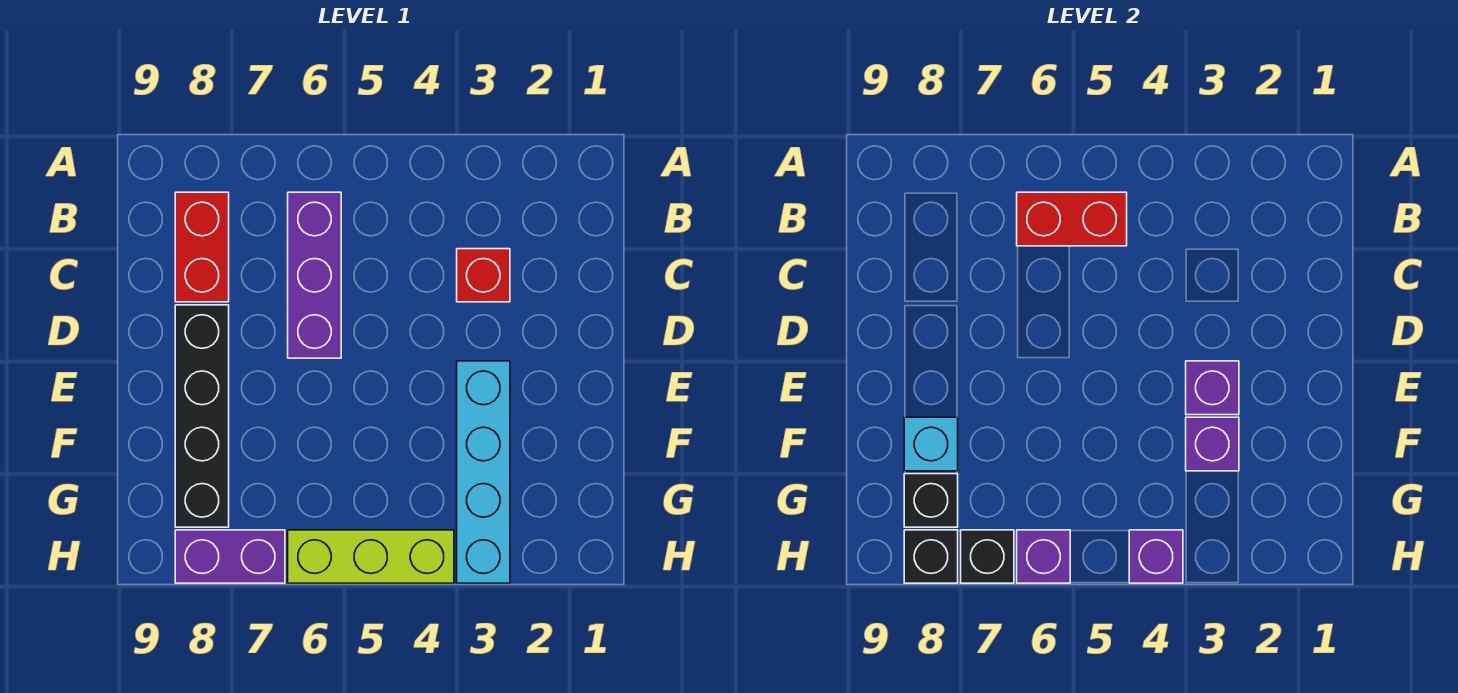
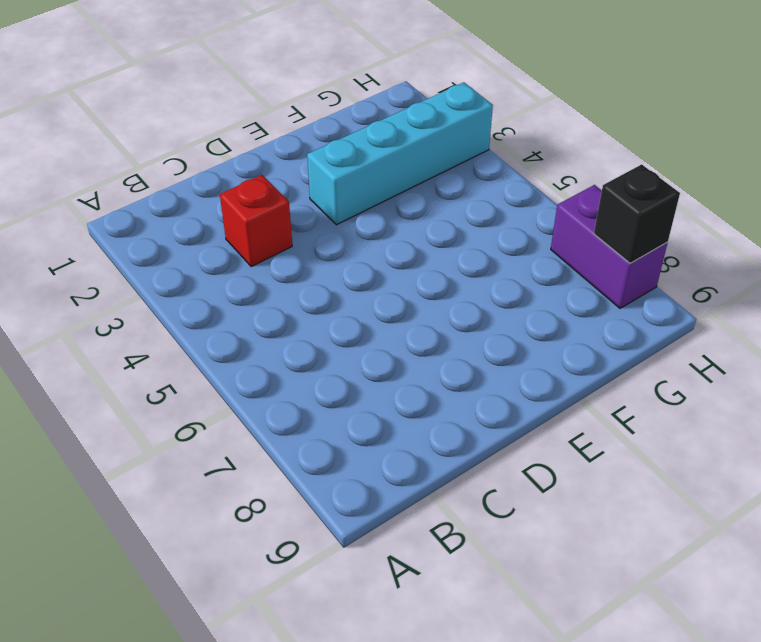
none -> purple 1x3 brick [288,192,341,358]
none -> red 1x2 brick [175,192,229,302]
none -> black 1x4 brick [175,305,229,527]

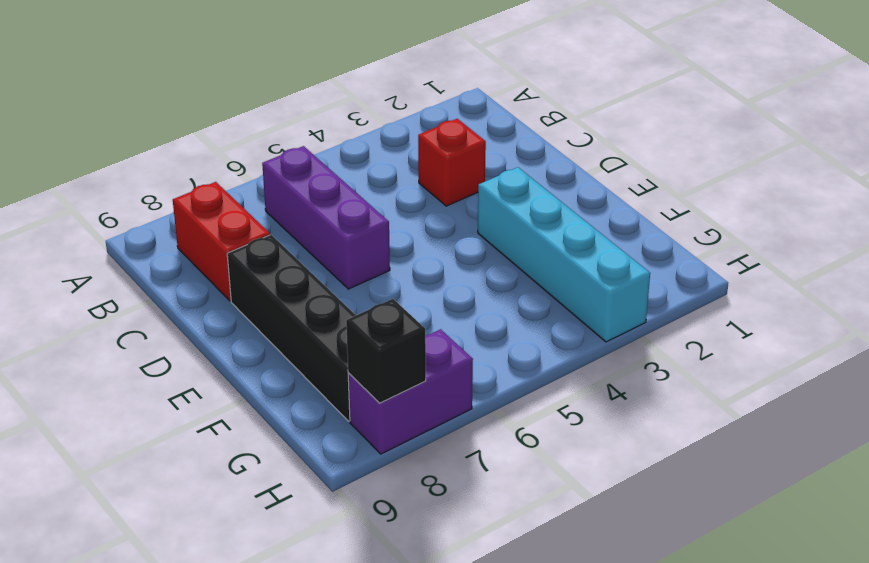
none -> lime 1x3 brick [288,530,454,583]
none -> red 1x2 brick [1017,192,1127,246]
none -> purple 1x1 brick [1186,361,1239,415]

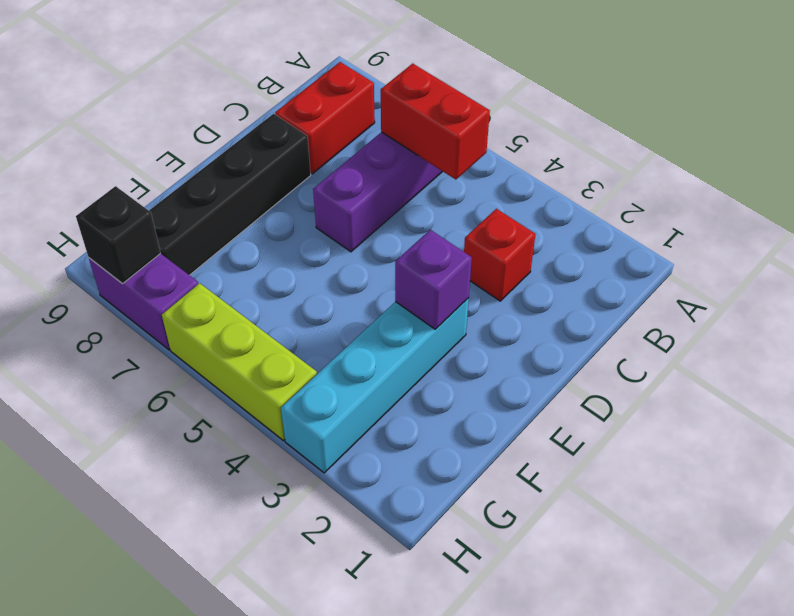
none -> purple 1x1 brick [1186,417,1239,471]
none -> cyan 1x1 brick [904,417,958,471]
none -> black 1x1 brick [904,474,958,527]

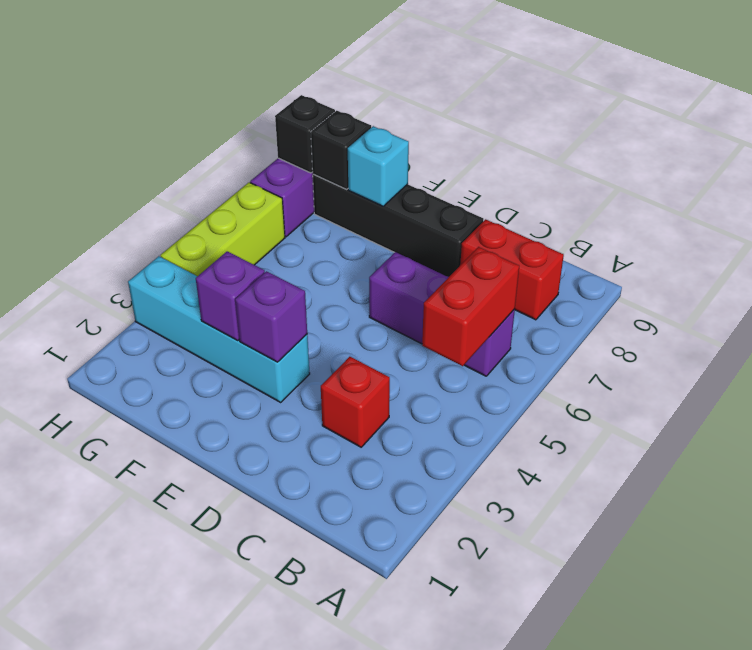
none -> purple 1x1 brick [1129,530,1183,583]
none -> purple 1x1 brick [1017,530,1070,583]
none -> black 1x1 brick [961,530,1014,583]

